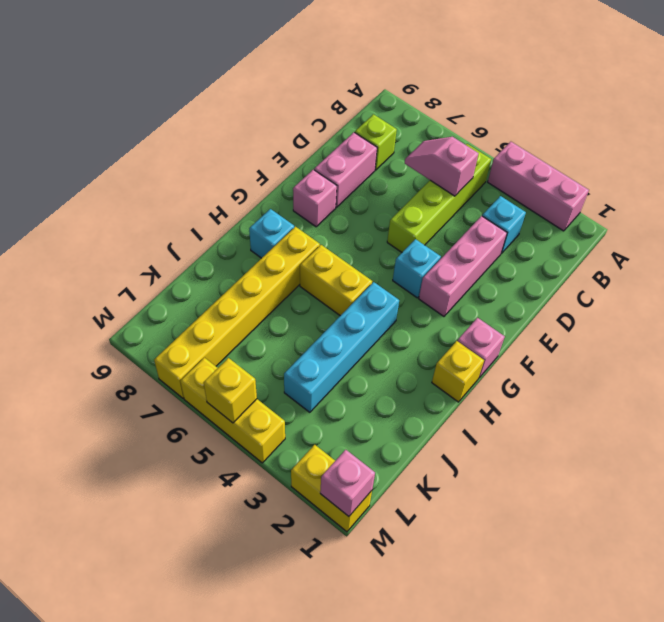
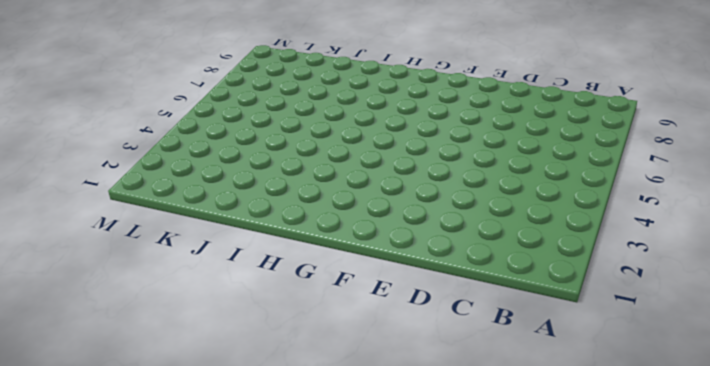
none -> pink 1x3 brick [488,142,589,231]
none -> lime 1x4 brick [387,144,491,252]
none -> cyan 1x1 brick [482,196,526,254]

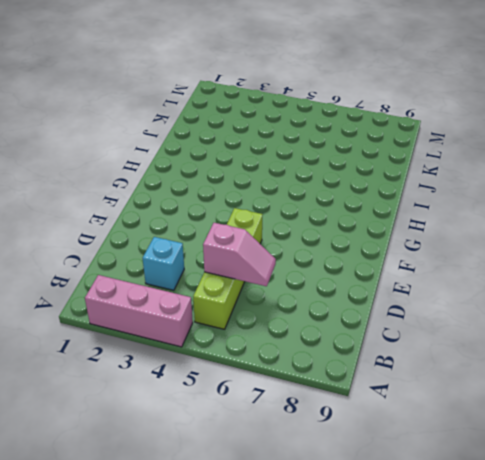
none -> lime 1x1 brick [355,114,397,170]
none -> pink 1x3 brick [419,216,507,316]
none -> pink 1x2 brick [314,132,377,207]

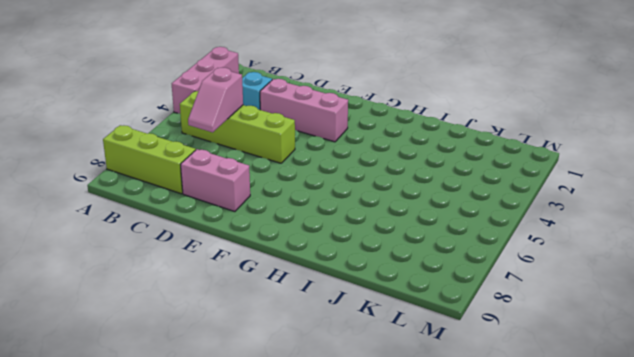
lime 1x3 brick [103,125,196,194] -> lime 1x1 brick [355,114,397,170]
none -> cyan 1x1 brick [393,239,441,298]
none -> pink 1x1 brick [293,170,337,227]
none -> pink 1x1 brick [458,318,505,378]

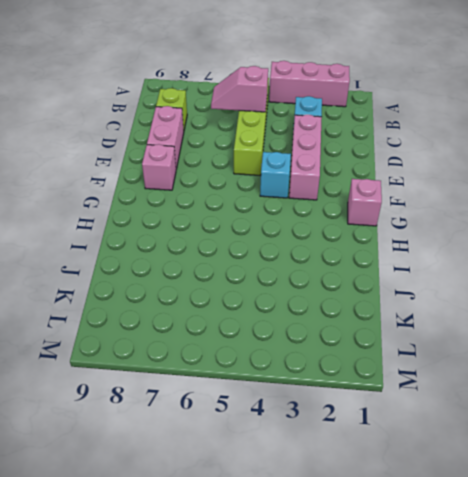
none -> yellow 1x1 brick [432,341,484,402]
none -> cyan 1x4 brick [284,282,399,412]
none -> yellow 1x2 brick [300,245,372,316]

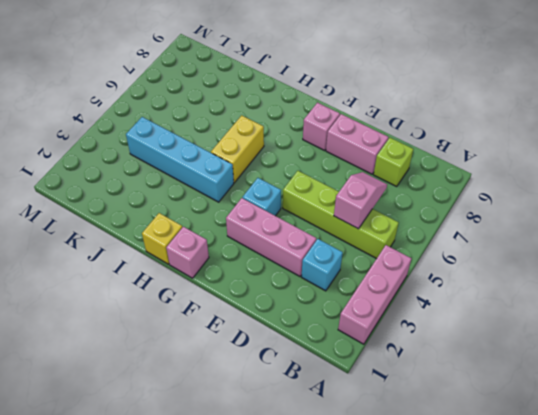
none -> yellow 1x6 brick [154,227,320,398]
none -> cyan 1x1 brick [249,209,294,258]
none -> yellow 1x2 brick [291,445,372,532]

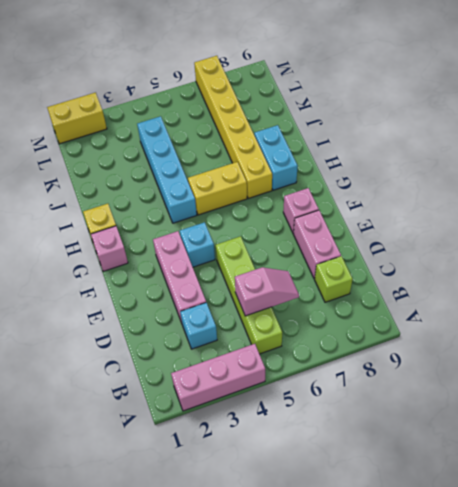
cyan 1x2 brick [254,125,298,190] -> cyan 1x1 brick [249,209,294,258]
none -> yellow 1x3 brick [180,358,285,463]
none -> pink 1x1 brick [320,450,375,516]
none -> yellow 1x1 brick [204,358,257,423]

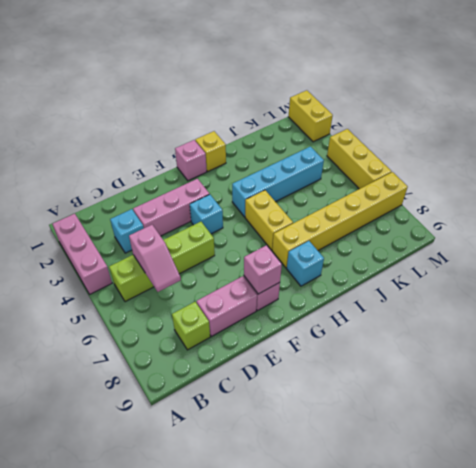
pink 1x1 brick [244,245,282,294] -> pink 1x1 brick moved to [320,450,375,516]
none -> yellow 1x1 brick [204,358,257,423]

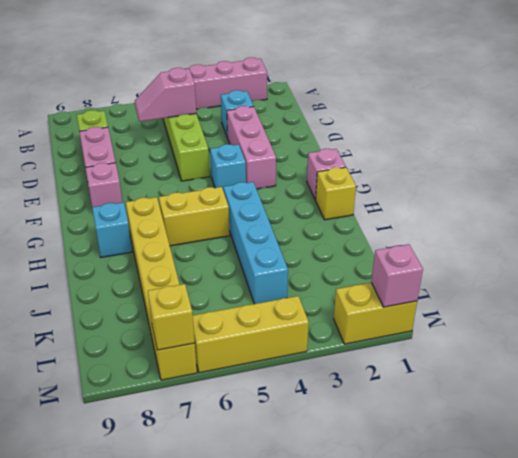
yellow 1x1 brick [148,284,195,350] -> yellow 1x1 brick moved to [204,358,257,423]

